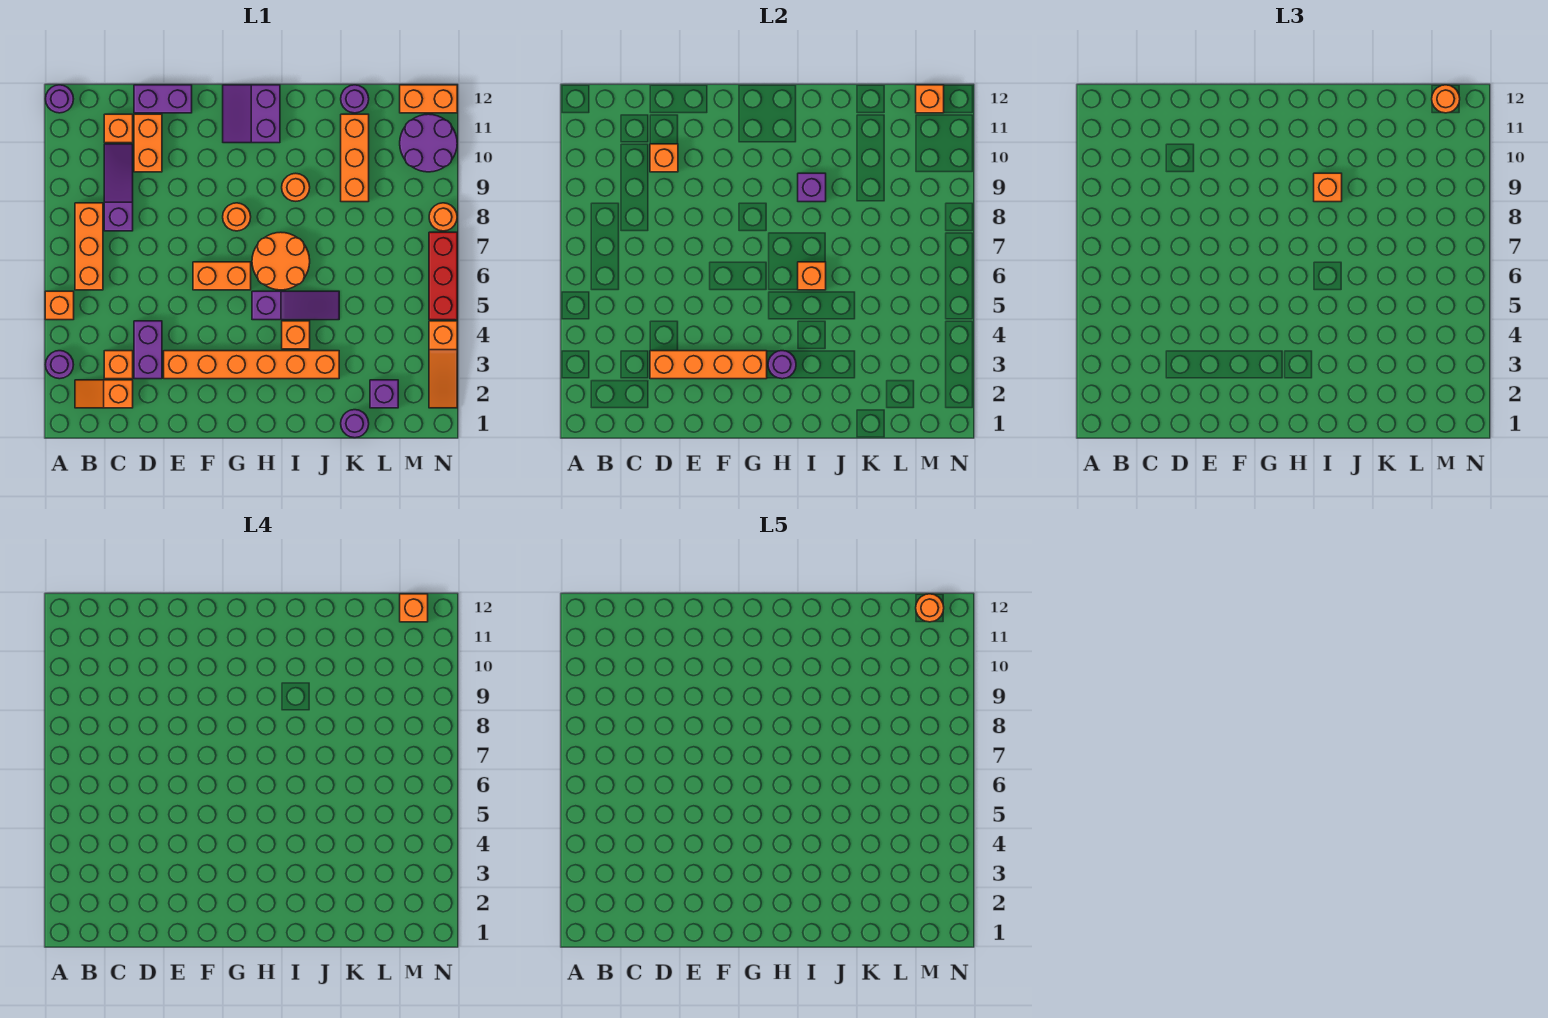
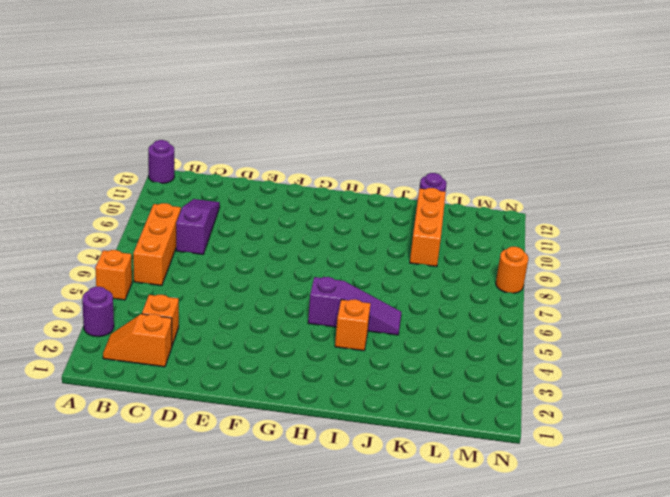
none -> orange 1x1 brick [104,114,133,143]
none -> purple 1x2 brick [134,321,162,379]
none -> orange 1x2 brick [134,114,162,172]
none -> purple 1x2 brick [134,85,192,113]

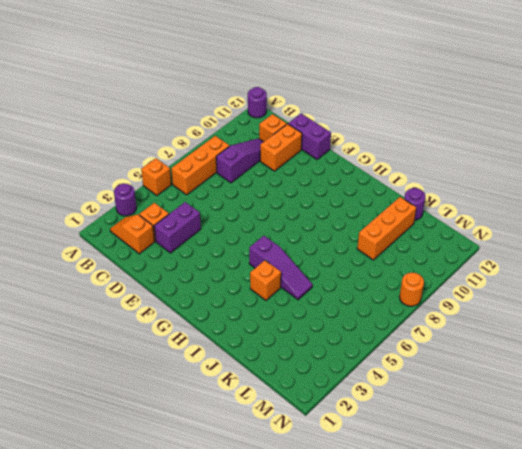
none -> orange 1x6 brick [164,351,339,379]
none -> orange 1x2 brick [193,262,251,290]
none -> orange 1x1 round brick [223,203,251,231]
none -> purple 2x2 slope [223,85,280,143]

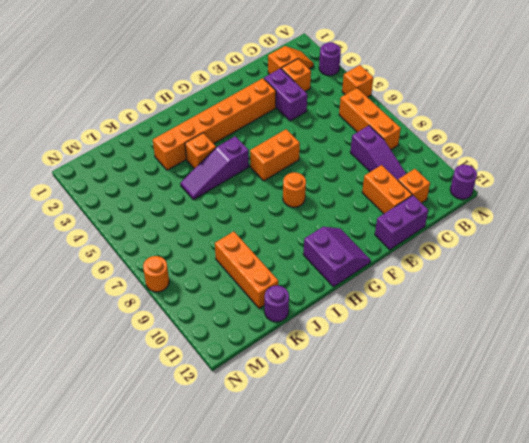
none -> orange 2x2 round brick [252,232,310,290]
none -> orange 1x1 round brick [282,173,310,201]
none -> purple 1x1 round brick [341,410,369,438]
none -> purple 1x1 brick [370,380,398,408]

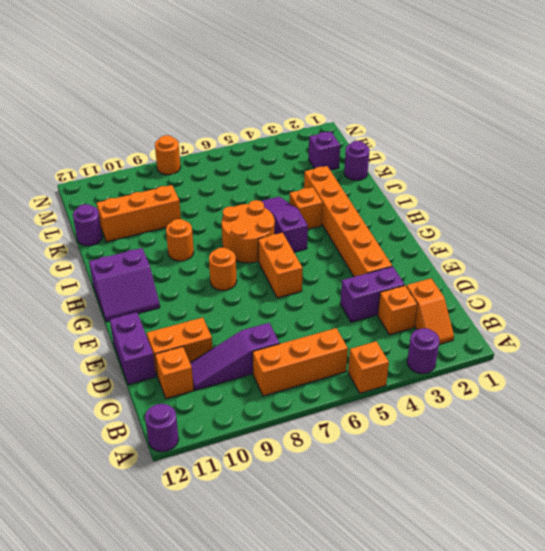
none -> purple 2x2 round brick [400,114,457,172]
none -> orange 1x2 brick [400,85,457,113]
none -> orange 1x3 slope [429,321,457,408]
none -> red 1x3 brick [429,232,457,320]

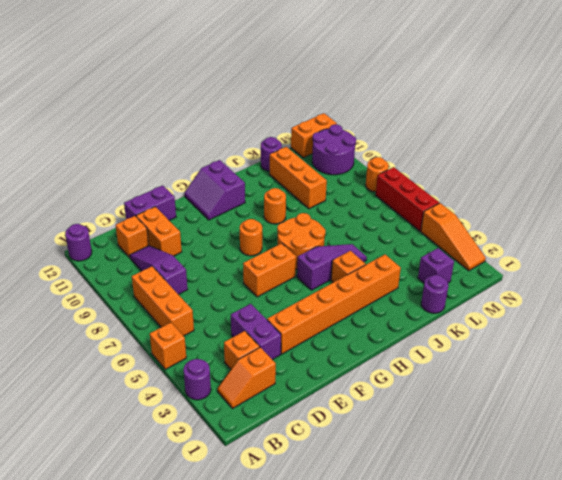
none -> orange 1x4 brick [650,351,767,379]
none -> orange 1x1 brick [650,144,678,172]
none -> purple 1x1 round brick [768,351,796,379]
none -> orange 1x1 brick [798,262,826,290]

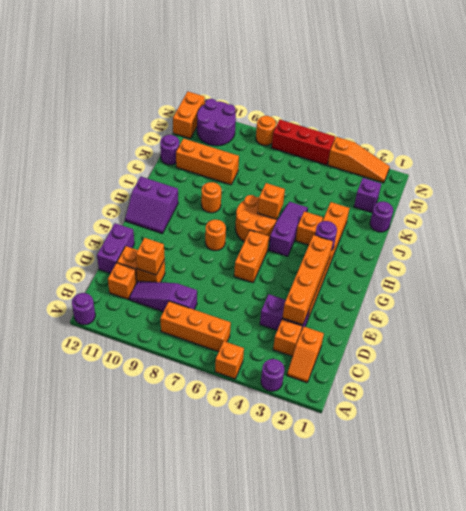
none -> purple 1x1 brick [798,173,826,202]
none -> orange 1x1 brick [916,85,944,113]
none -> orange 1x1 brick [1314,173,1342,202]
none -> orange 1x1 round brick [1432,85,1460,113]

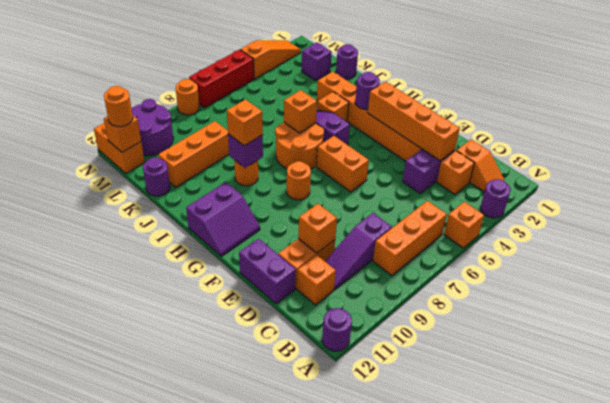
none -> orange 1x1 brick [400,594,428,622]
none -> orange 1x1 round brick [916,594,944,622]

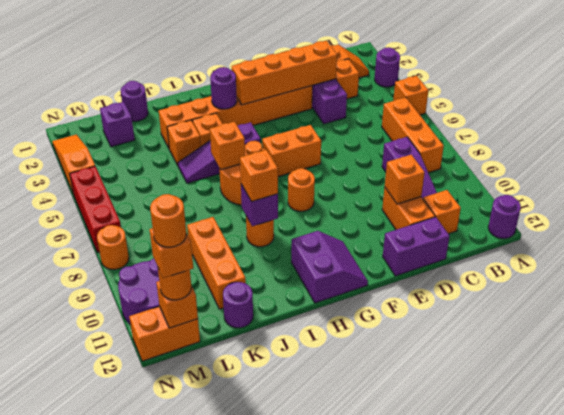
orange 1x1 brick [167,120,201,165] -> none

